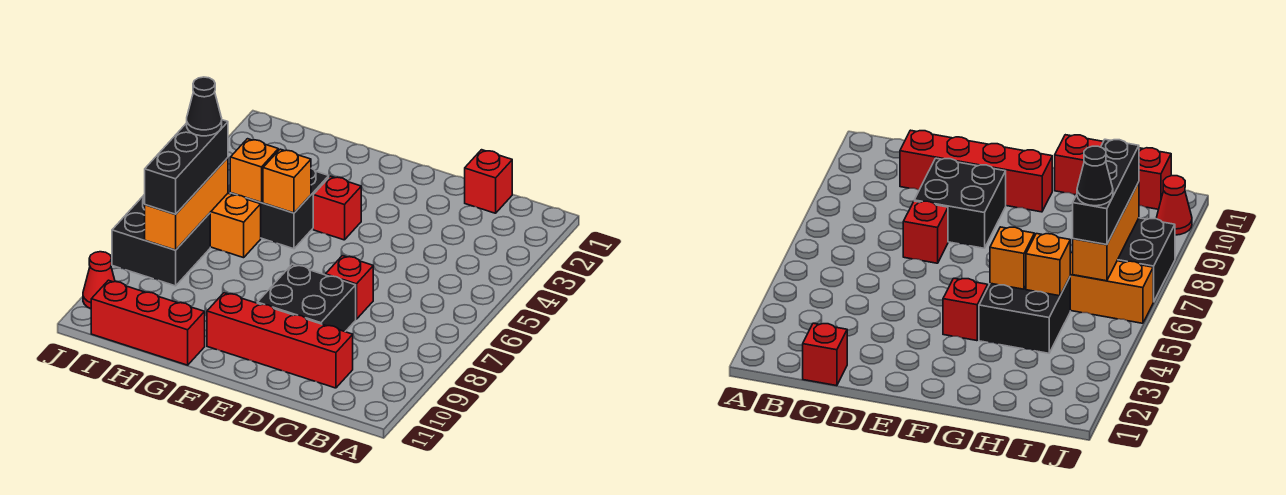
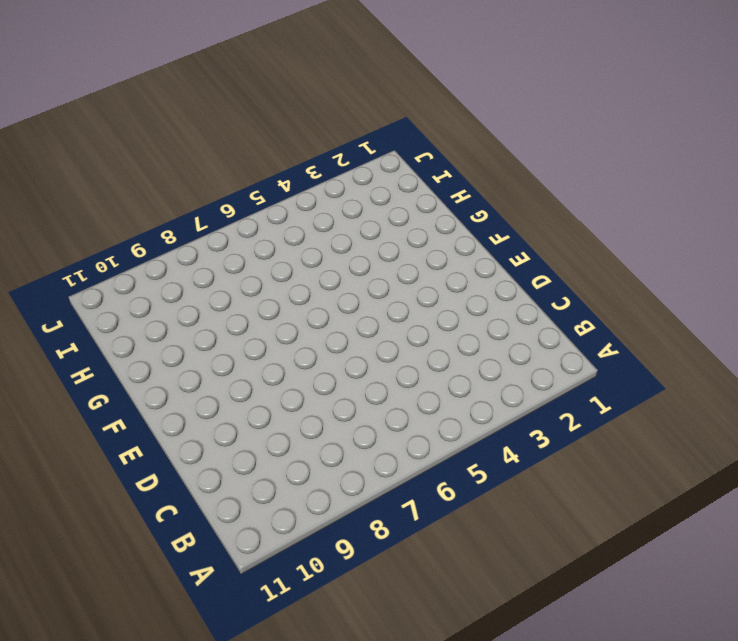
none -> red 1x1 brick [465,150,512,213]
none -> red 1x4 brick [207,293,353,388]
none -> red 1x1 brick [325,256,373,319]

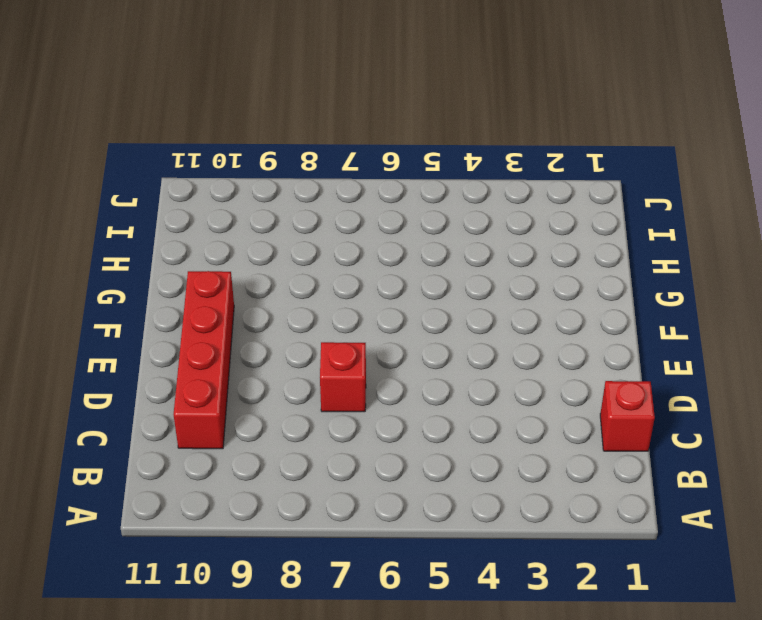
none -> black 2x2 brick [257,264,356,332]
none -> red 1x1 brick [313,176,361,240]
none -> black 2x2 brick [230,168,329,249]

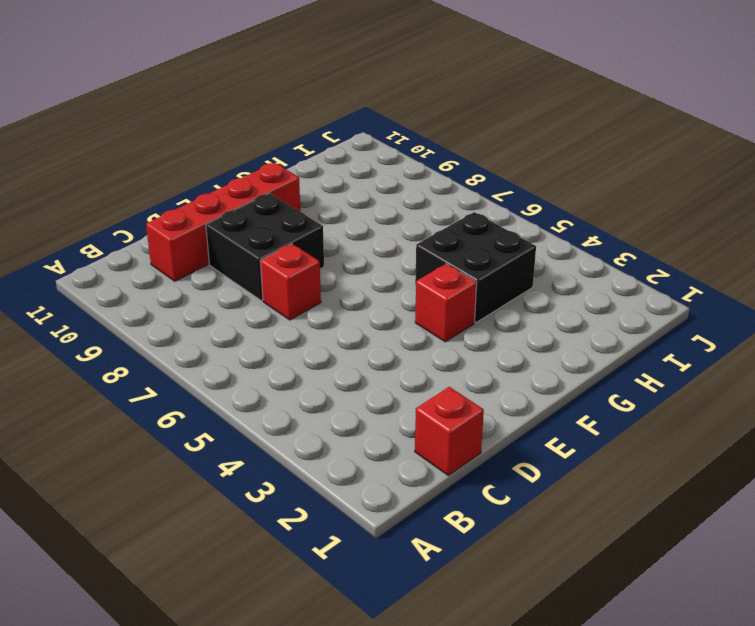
none -> red 1x3 brick [91,280,205,365]
none -> orange 1x3 brick [210,193,261,258]
none -> black 2x2 brick [112,194,210,286]

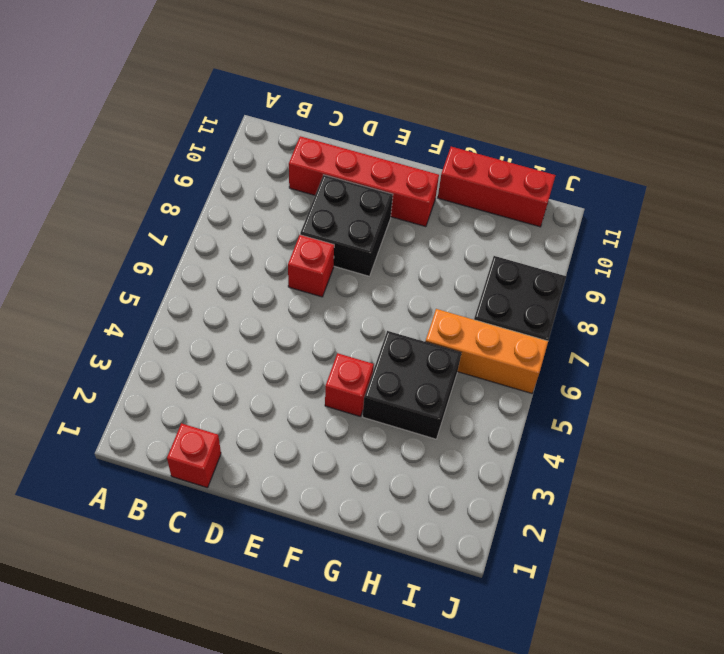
none -> red 1x1 cone [83,252,115,309]
none -> orange 1x1 brick [263,149,311,213]
none -> orange 1x1 brick [230,139,278,202]

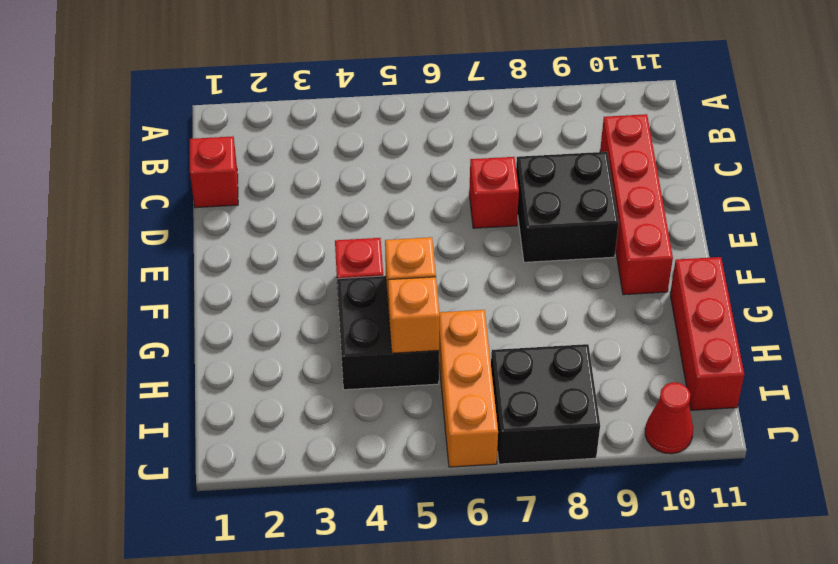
none -> orange 1x3 brick [145,158,228,250]
none -> black 1x3 brick [145,120,228,214]
none -> black 1x1 cone [187,77,222,136]

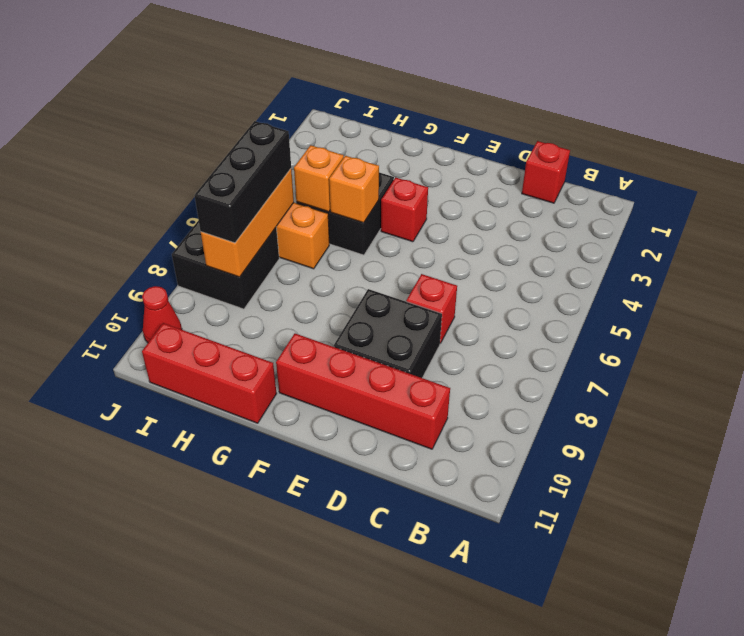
none -> black 1x1 cone [187,77,222,136]

